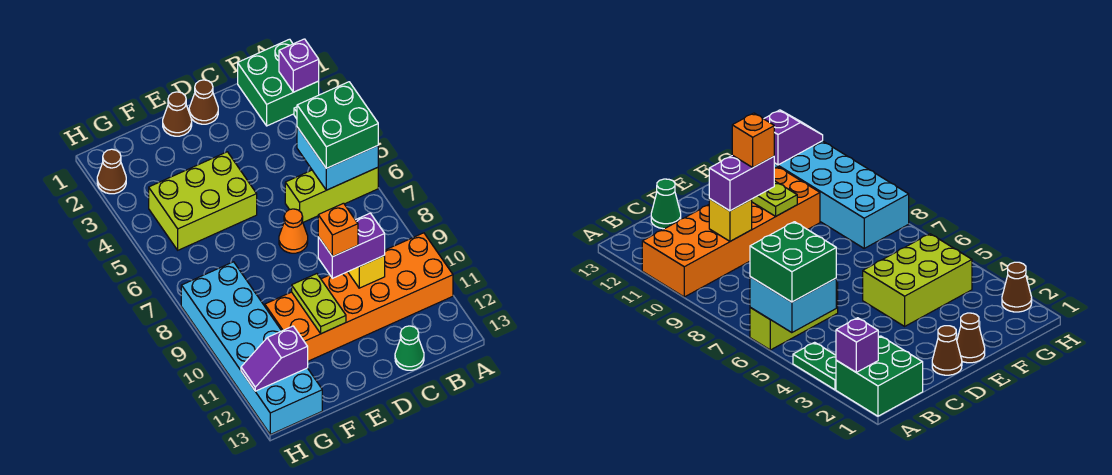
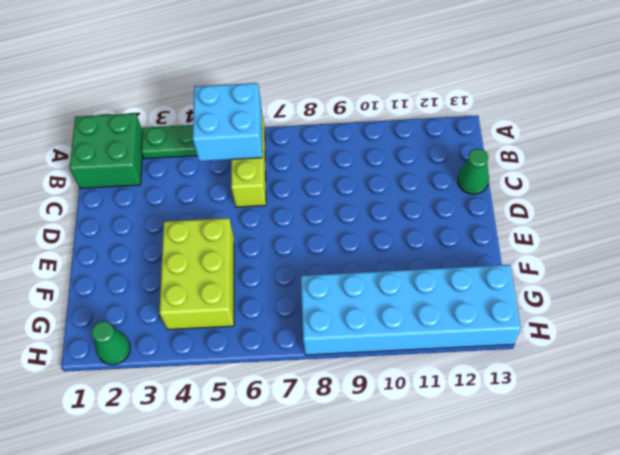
green 1x1 cone [91,321,130,365] -> brown 1x1 cone [97,149,126,194]
none -> orange 2x6 brick [265,233,453,361]
none -> brown 1x1 cone [189,80,218,124]
none -> orange 1x1 cone [279,209,308,253]

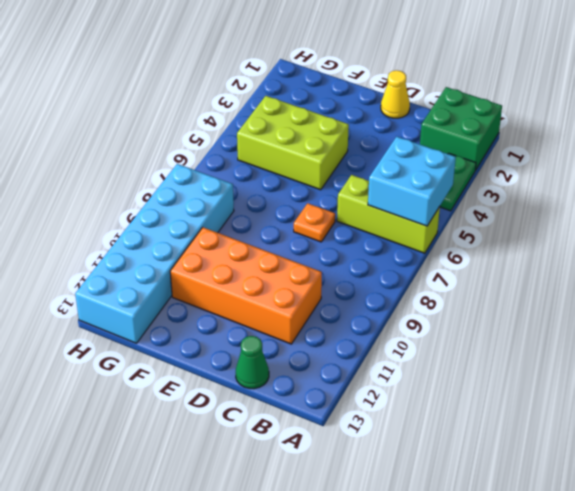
orange 2x4 brick [170,227,322,344] -> orange 2x6 brick [265,233,453,361]
yellow 1x1 cone [381,70,410,118] -> brown 1x1 cone [189,80,218,124]
orange 1x1 plate [294,203,335,242] -> orange 1x1 cone [279,209,308,253]
none -> brown 1x1 cone [163,92,192,136]
none -> brown 1x1 cone [97,149,126,194]
none -> purple 1x1 brick [279,39,319,92]

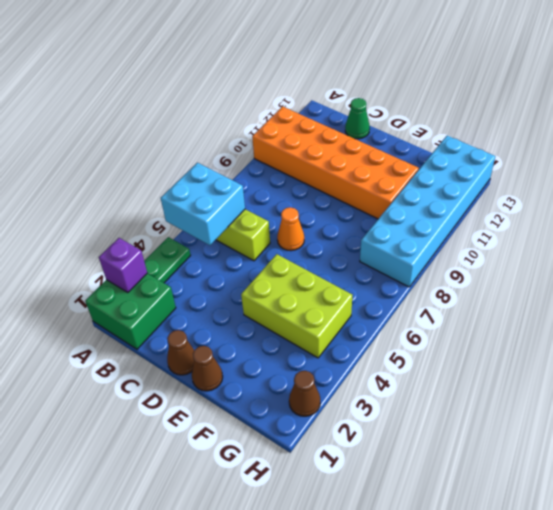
none -> yellow 1x1 brick [348,255,385,288]
none -> lime 1x2 plate [292,274,346,334]
none -> purple 1x2 slope [241,326,308,391]

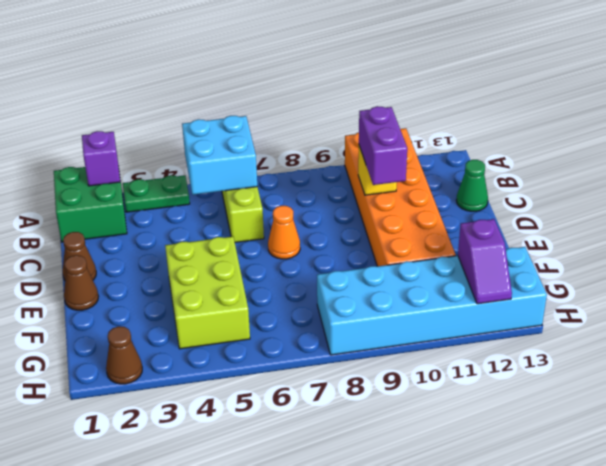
none -> lime 1x2 plate [292,274,346,334]
none -> green 2x2 brick [297,82,378,168]
none -> orange 1x1 brick [318,203,358,257]

